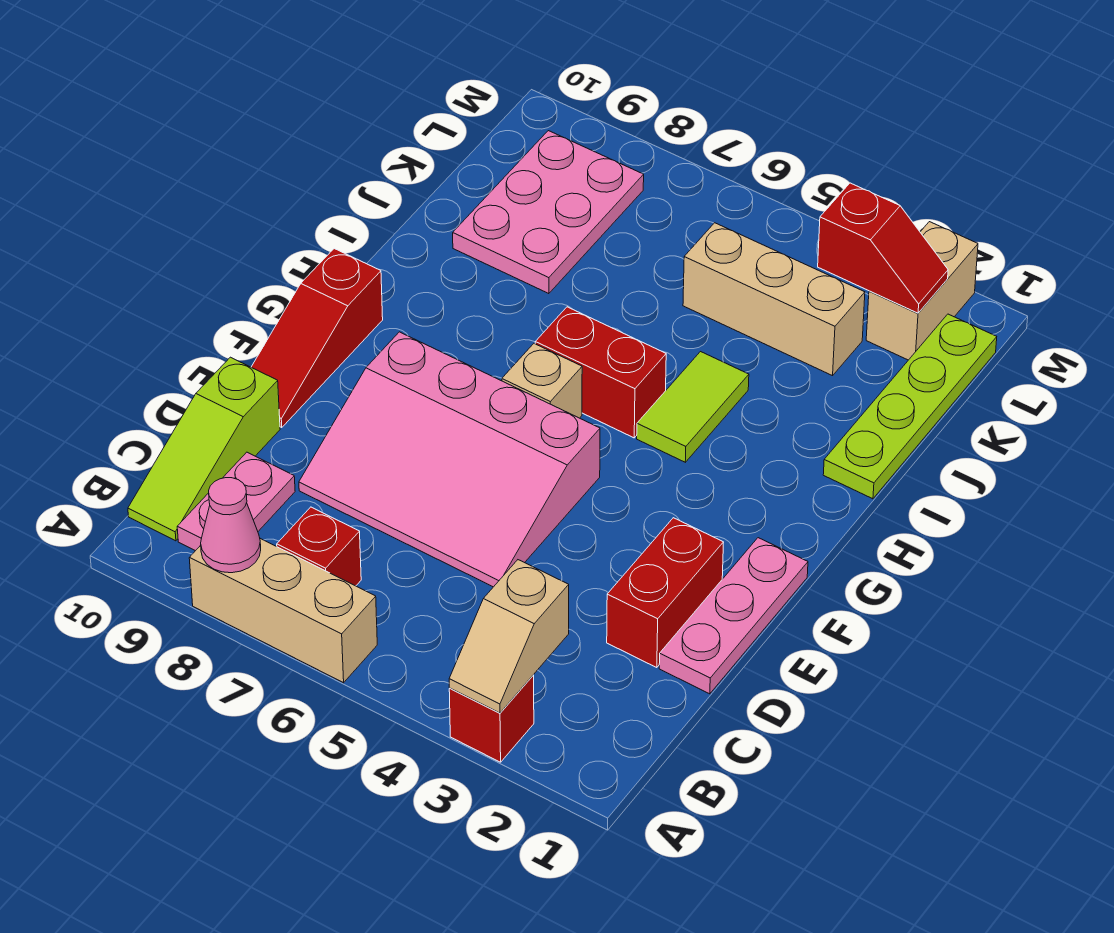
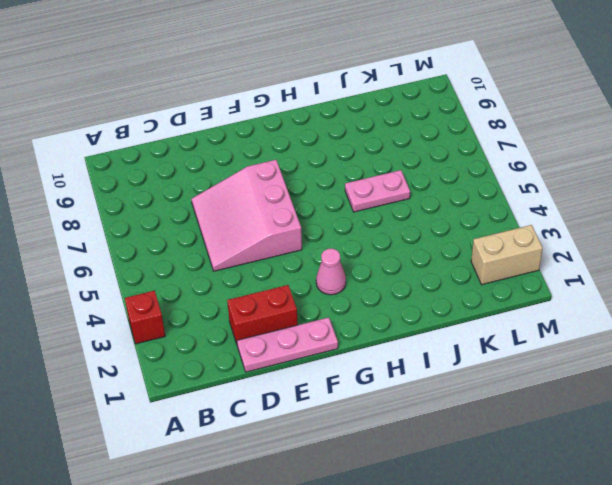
pink 3x3 slope [191,160,302,271] -> pink 3x4 slope [299,332,600,587]
pink 1x1 cone [316,249,346,295] -> pink 1x1 cone moved to [201,478,261,573]
pink 1x2 plate [345,170,410,212] -> pink 1x2 plate moved to [177,452,295,551]
none -> tan 1x3 brick [189,539,377,683]
none -> red 1x1 brick [277,507,361,586]
none -> lime 1x3 slope [128,357,280,541]

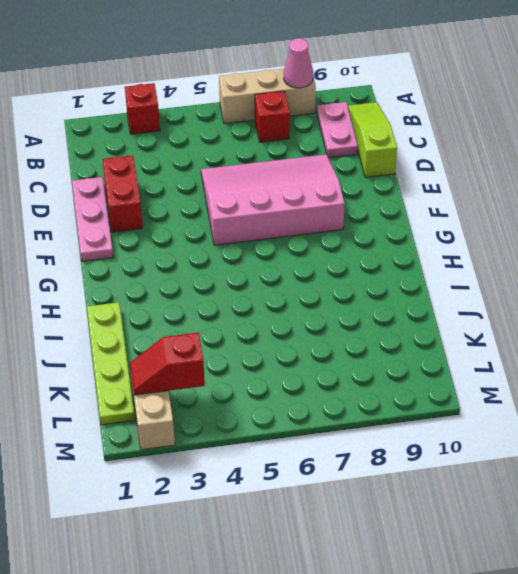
none -> red 1x3 slope [251,249,383,428]
none -> tan 1x1 brick [502,344,582,418]
none -> lime 1x2 tile [637,352,749,462]

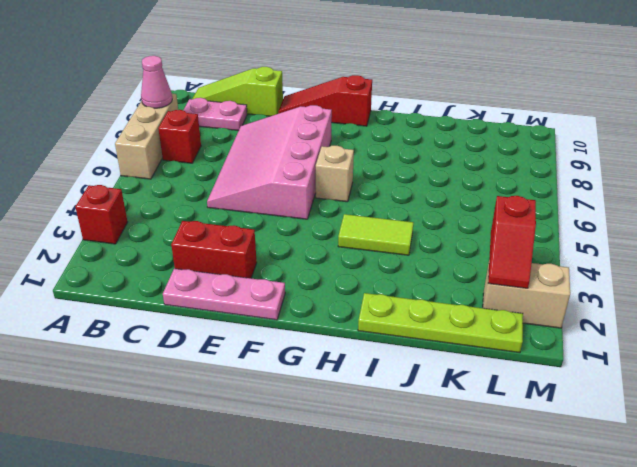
none -> red 1x2 brick [535,307,666,438]
none -> pink 2x3 plate [453,131,644,294]
none -> tan 1x3 brick [683,223,865,376]

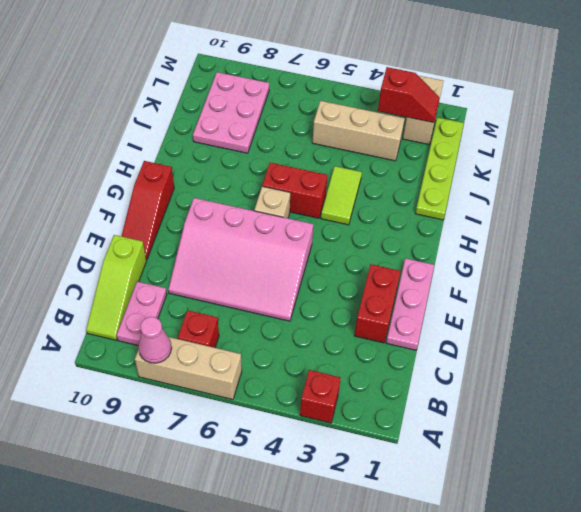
none -> tan 1x2 slope [449,560,569,713]

